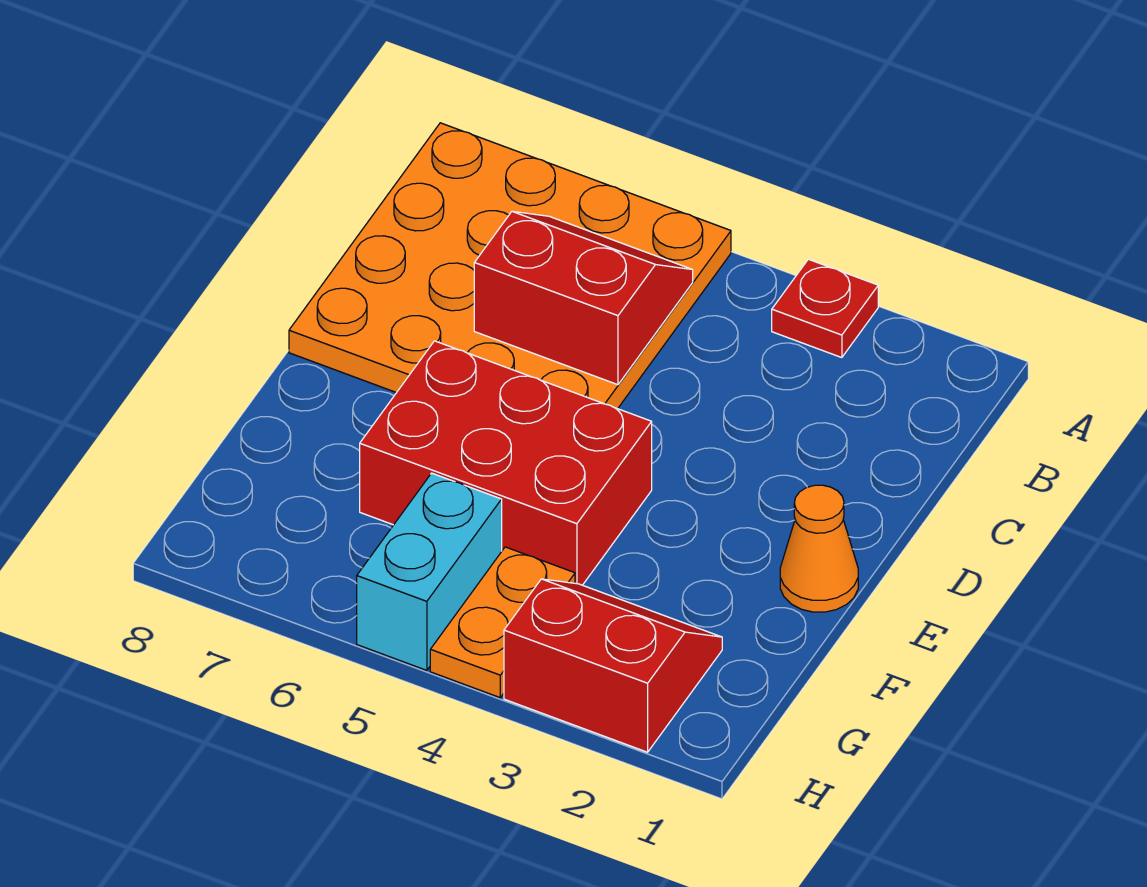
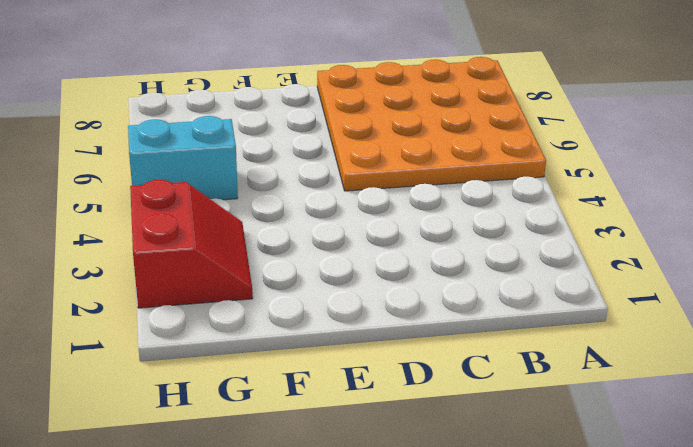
none -> red 1x1 plate [772,259,878,358]
none -> orange 1x1 cone [780,485,858,612]

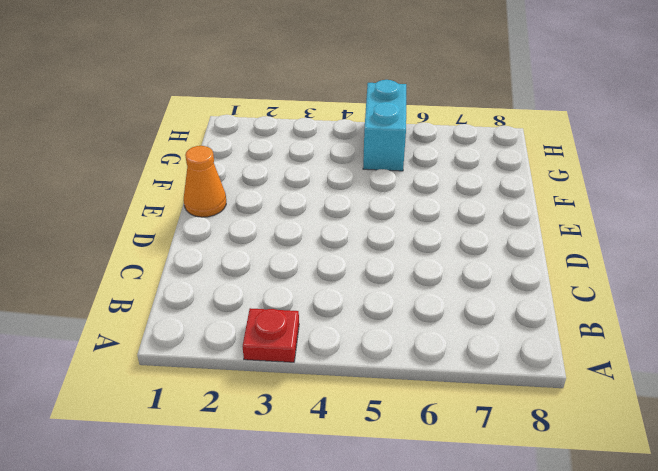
none -> orange 4x4 plate [289,123,731,409]
none -> red 2x3 brick [360,341,652,585]

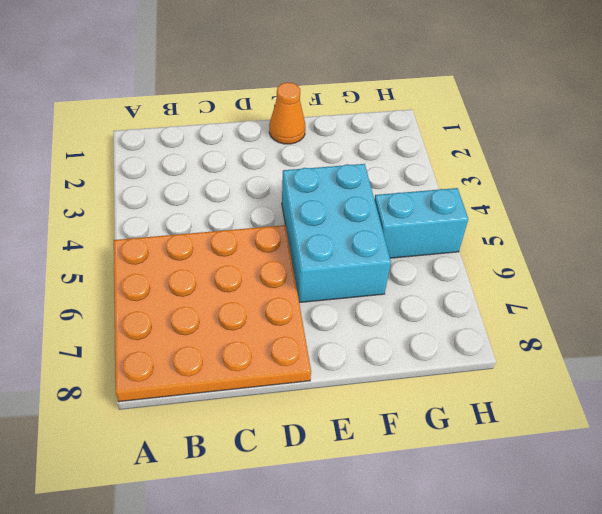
cyan 2x3 brick [282,164,391,303] -> red 2x3 brick [360,341,652,585]
none -> red 1x1 plate [772,259,878,358]
none -> red 2x2 slope [504,579,722,752]

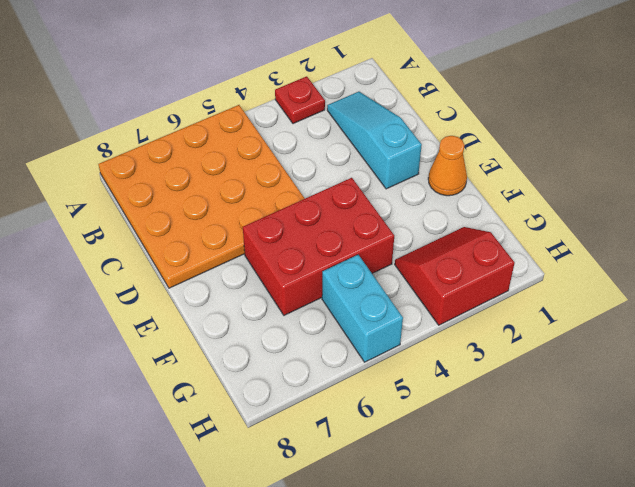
cyan 1x3 slope [327,92,422,189] -> none
none -> orange 1x2 plate [430,547,575,698]
none -> red 2x2 slope [474,211,693,385]

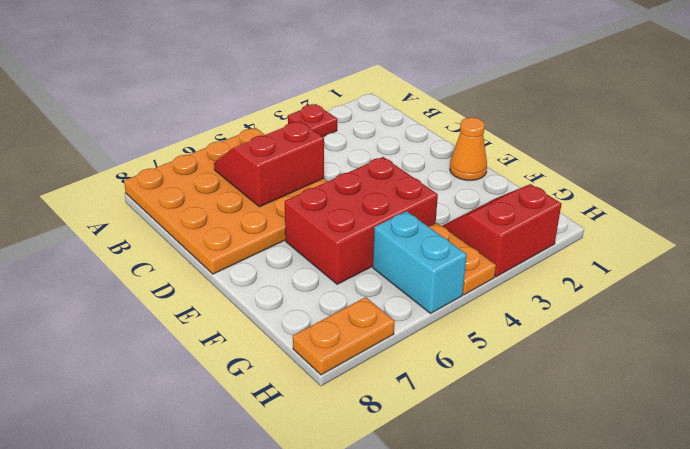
orange 1x2 plate [293,297,395,375] -> none

